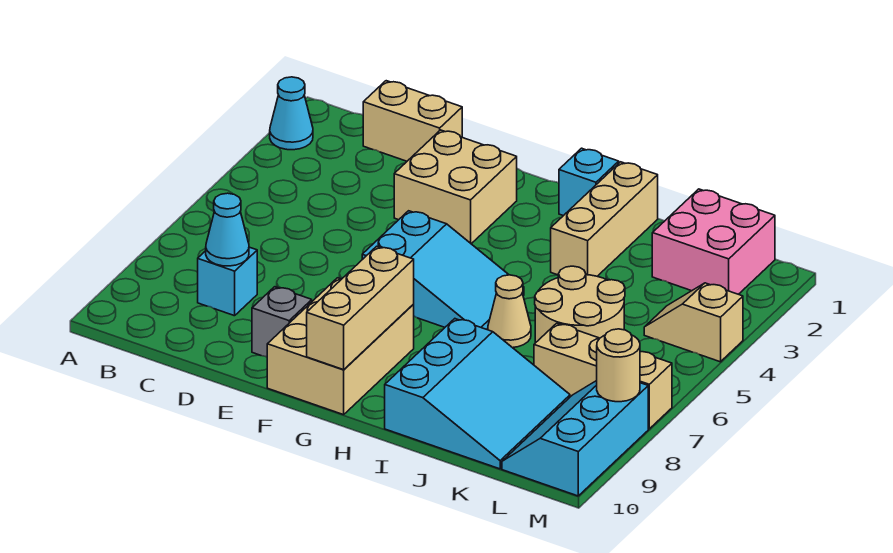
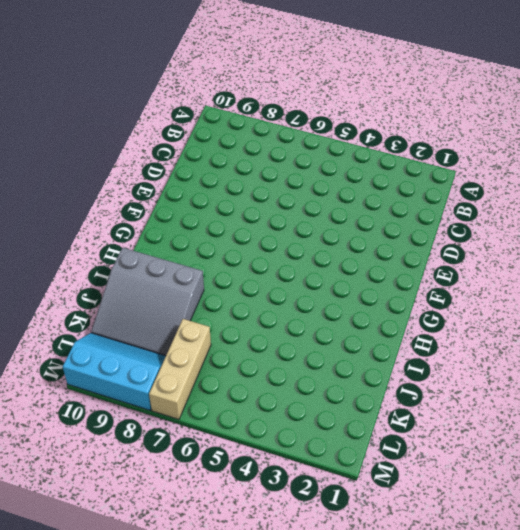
grey 3x3 slope [91,248,204,356] -> cyan 3x3 slope [385,319,570,469]
none -> cyan 1x1 cone [270,77,313,150]
none -> tan 1x2 brick [363,81,462,161]
none -> cyan 1x1 brick [198,247,257,316]

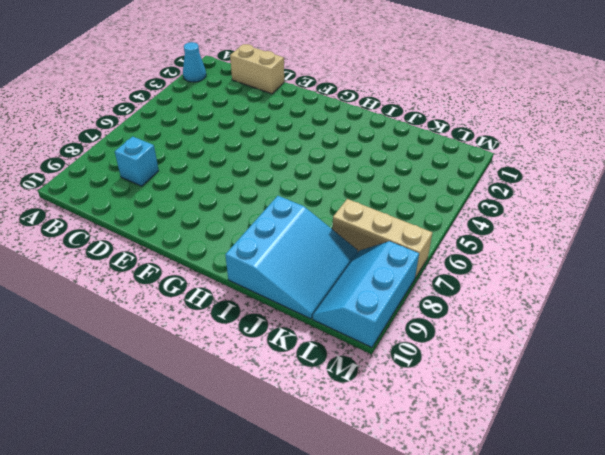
none -> tan 2x2 brick [394,130,517,244]
none -> grey 1x1 brick [252,287,312,357]
none -> cyan 2x3 slope [362,211,524,330]

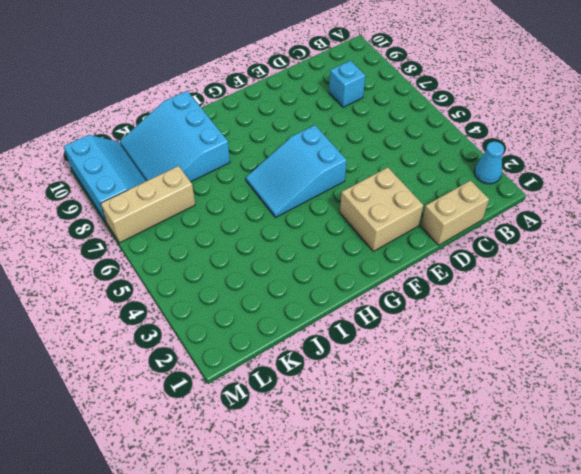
none -> grey 1x1 brick [252,287,312,357]
none -> tan 2x3 brick [267,278,414,415]
none -> cyan 1x1 brick [559,148,619,216]

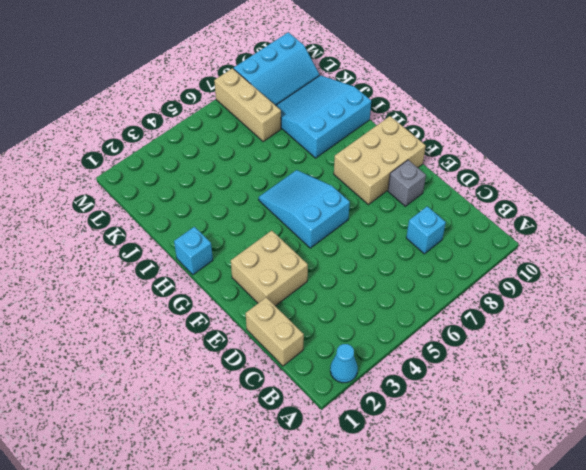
none -> tan 1x3 brick [551,162,658,276]
none -> tan 1x1 cone [488,275,531,348]
none -> tan 2x2 round brick [535,266,625,343]

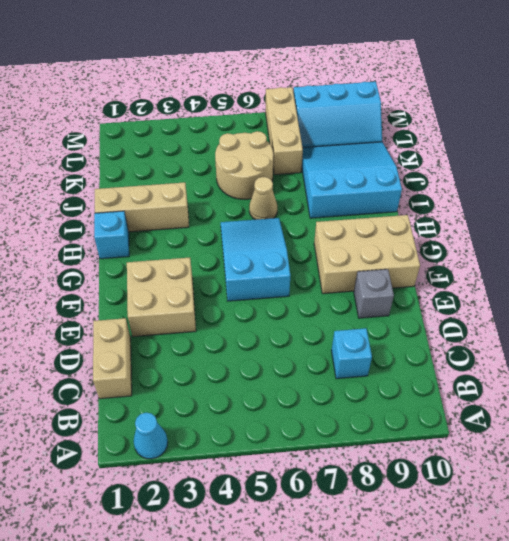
none -> pink 2x2 brick [652,189,775,294]
none -> tan 1x2 slope [644,283,743,362]
none -> cyan 1x1 cone [206,193,249,266]

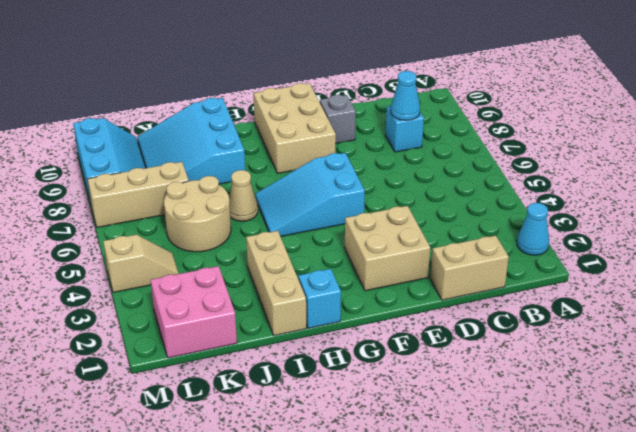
none -> tan 1x3 brick [307,246,414,370]
none -> tan 1x1 round brick [597,329,640,402]

